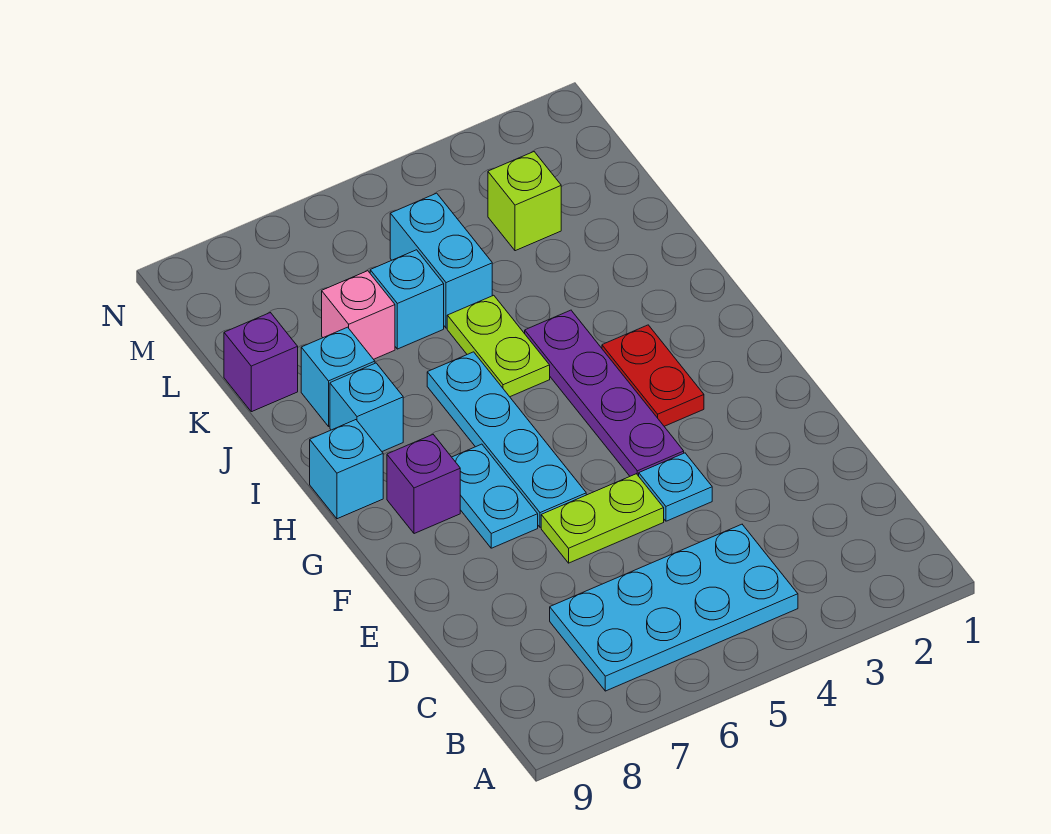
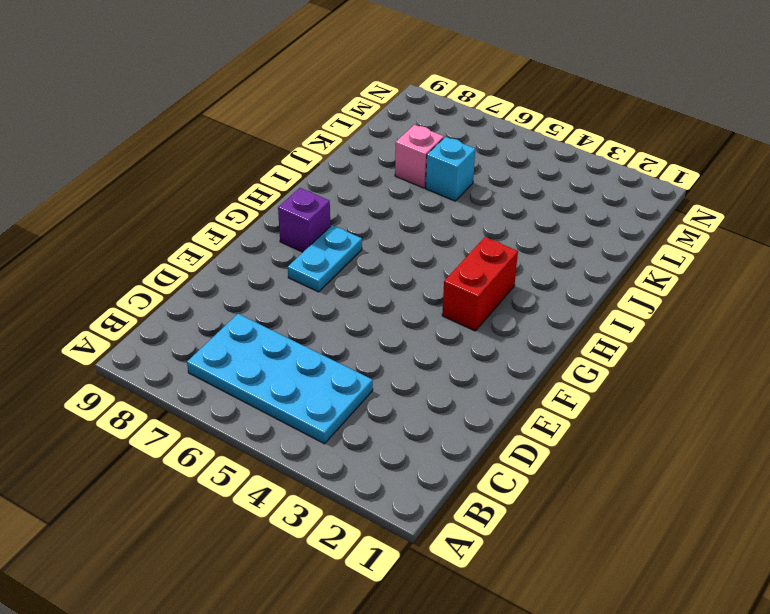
red 1x2 brick [442,237,518,331] -> red 1x2 plate [602,325,704,426]
none -> cyan 1x1 plate [639,453,712,521]
none -> lime 1x2 plate [541,474,664,563]
none -> purple 1x4 plate [525,310,684,476]

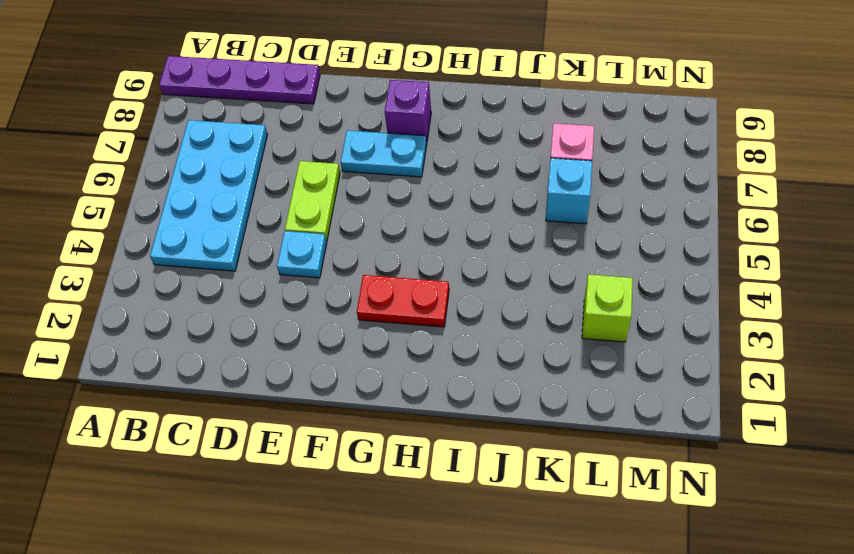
purple 1x4 plate [159,56,320,104] -> purple 1x4 plate moved to [525,310,684,476]
none -> cyan 1x4 plate [427,352,586,527]
none -> cyan 1x1 brick [310,420,383,519]
none -> lime 1x2 plate [447,295,550,397]

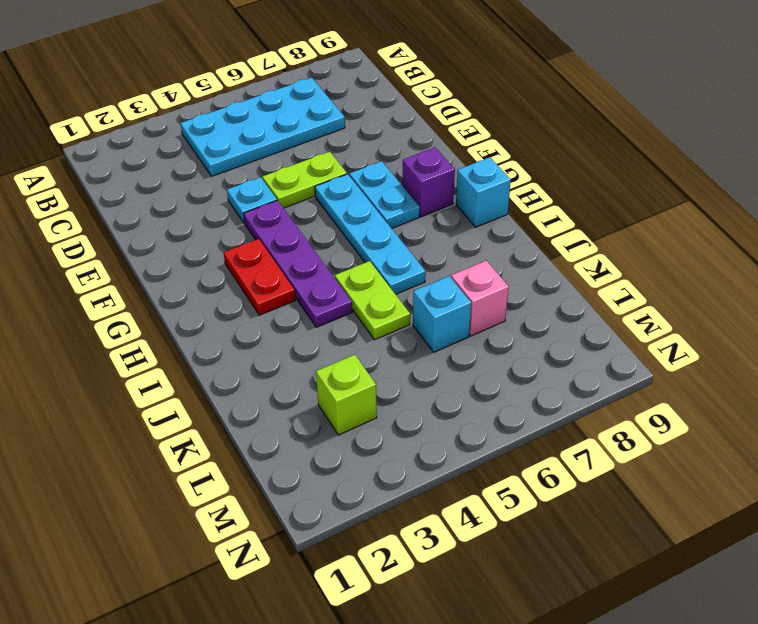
none -> cyan 1x1 brick [330,363,403,451]
none -> cyan 1x1 brick [301,327,375,426]
none -> cyan 1x2 brick [390,193,492,328]

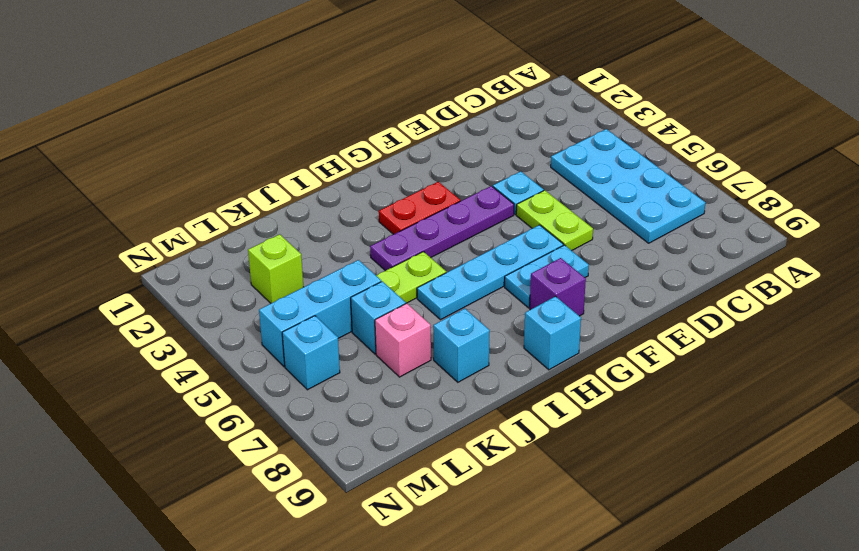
cyan 1x3 brick [259,260,381,366] -> cyan 1x2 brick [390,193,492,328]
cyan 1x1 brick [282,316,340,390] -> cyan 1x1 brick moved to [330,363,403,451]
none -> purple 1x1 brick [224,313,298,412]

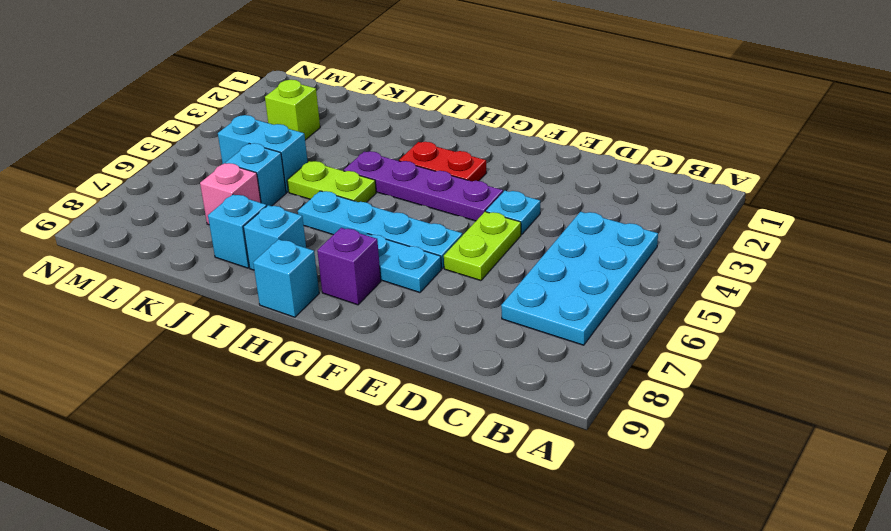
none -> purple 1x1 brick [224,313,298,412]

